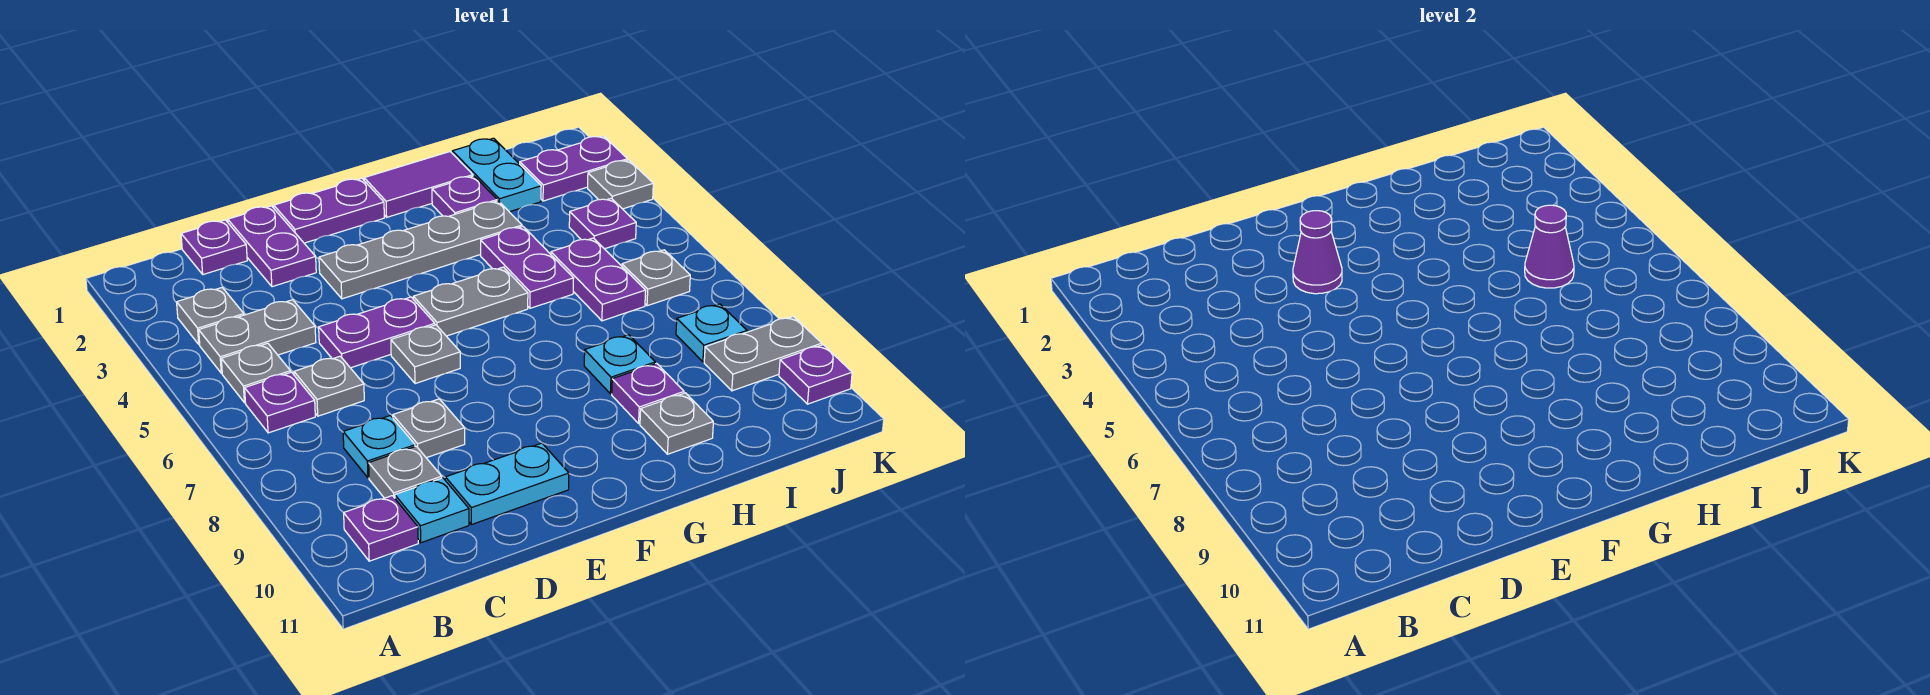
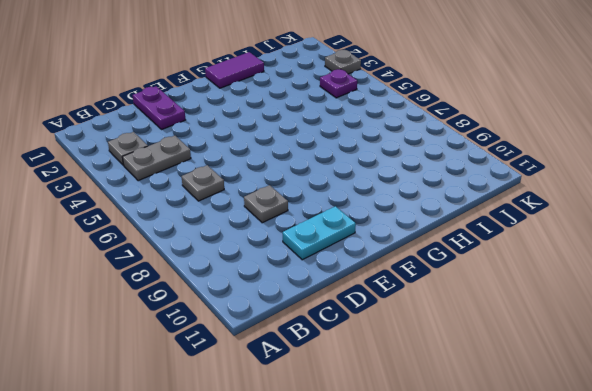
none -> grey 1x1 plate [221,343,291,403]
none -> purple 1x1 plate [245,372,315,433]
none -> purple 1x1 plate [344,496,418,561]
none -> purple 1x1 plate [181,220,247,274]

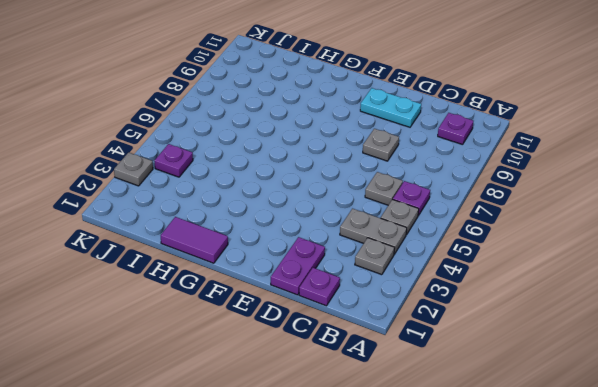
none -> cyan 1x1 plate [343,416,415,478]
none -> grey 1x1 plate [369,446,442,498]
none -> cyan 1x1 plate [395,478,469,543]
none -> purple 1x2 plate [319,297,435,368]

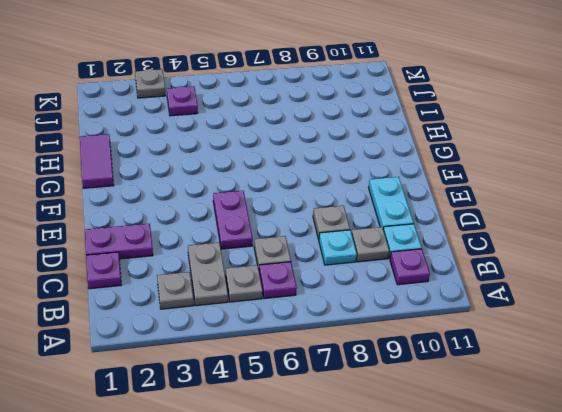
none -> purple 1x2 plate [274,178,384,243]
none -> grey 1x4 plate [319,201,522,299]
none -> grey 1x1 plate [391,325,460,384]
none -> grey 1x2 plate [413,267,528,336]

